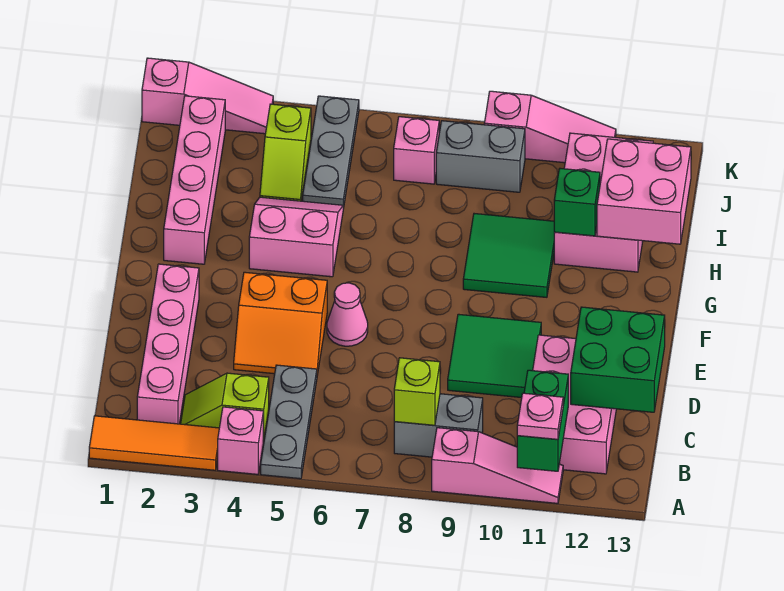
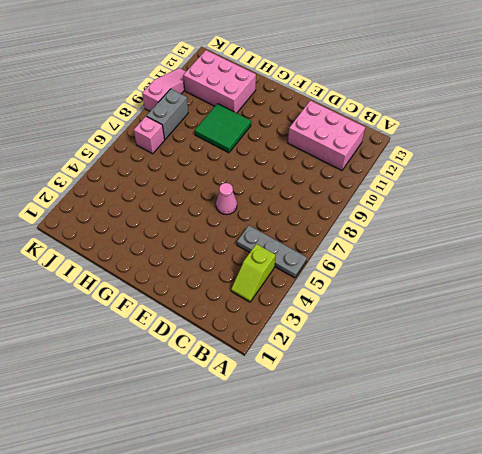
none -> orange 1x3 tile [89,416,219,470]
none -> pink 1x1 brick [218,407,263,474]
none -> pink 1x3 slope [432,428,563,503]

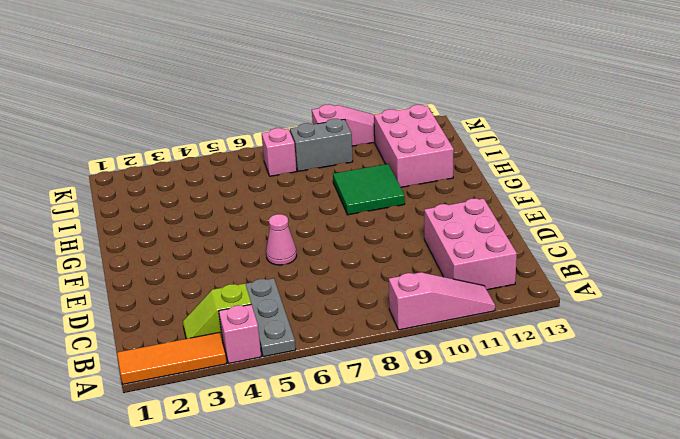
none -> pink 1x4 brick [137,264,199,424]
none -> grey 1x2 brick [394,394,483,457]
none -> orange 2x2 slope [234,272,327,375]

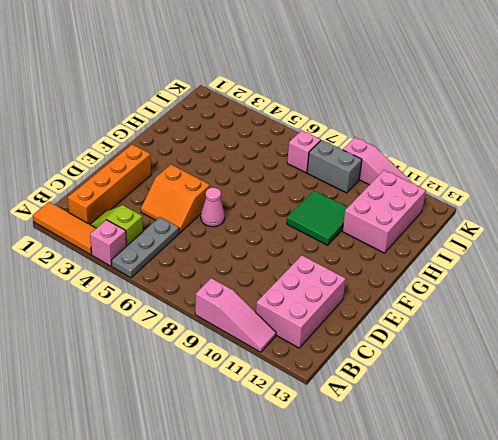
orange 1x4 brick [68,144,151,224] -> pink 1x4 brick [137,264,199,424]
none -> grey 1x2 brick [394,394,483,457]
none -> green 2x2 tile [448,314,541,398]
none -> pink 1x4 brick [164,96,225,264]

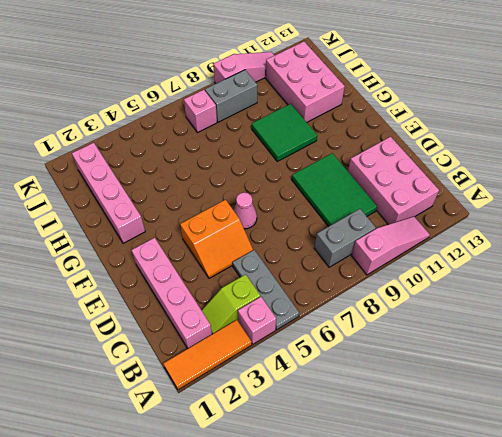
green 2x3 tile [292,153,377,227] -> green 2x2 tile [448,314,541,398]
none -> pink 2x2 slope [249,197,343,277]
none -> lime 1x2 slope [260,104,311,201]
none -> grey 1x3 plate [303,96,359,209]

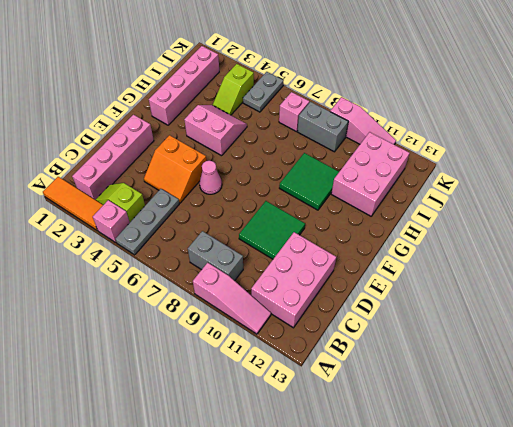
grey 1x2 plate [243,72,283,112] -> grey 1x3 plate [303,96,359,209]
none -> pink 1x3 slope [142,58,273,134]
none -> green 1x2 brick [517,370,568,471]
none -> lime 1x1 brick [394,358,440,425]

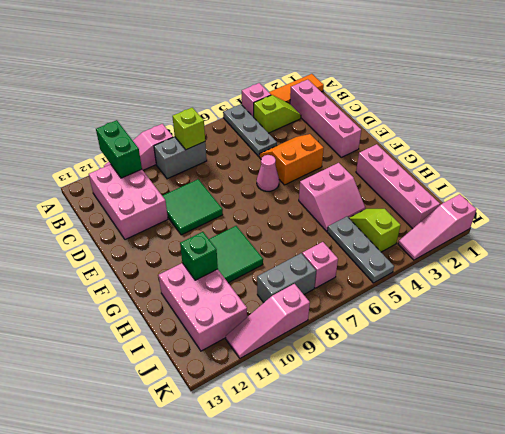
none -> green 2x2 brick [571,307,665,412]
none -> pink 2x2 brick [597,139,691,244]
none -> pink 1x1 plate [517,393,563,439]

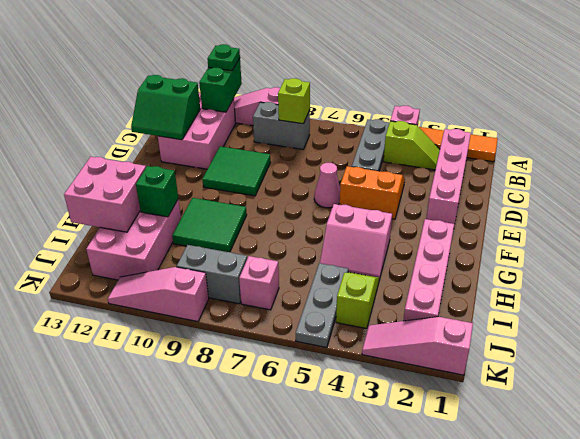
green 1x1 plate [207,44,240,71] -> pink 1x1 plate [517,393,563,439]
green 2x2 slope [131,75,200,140] -> green 2x2 brick [571,307,665,412]

